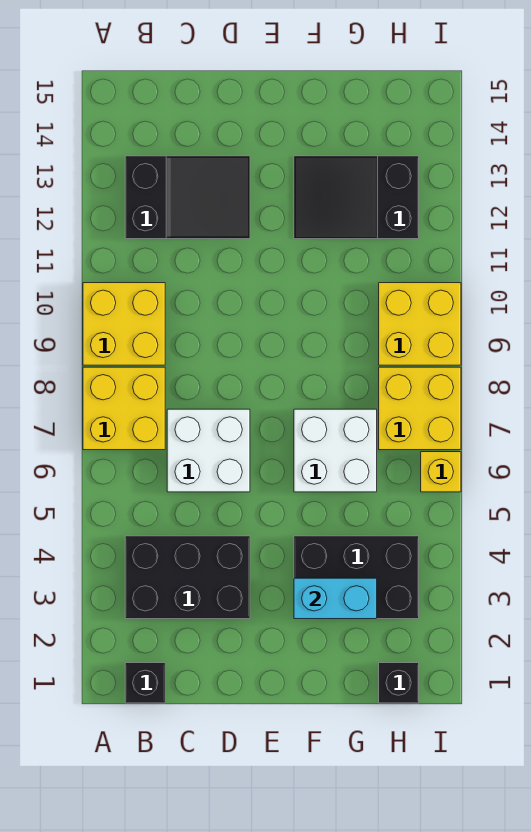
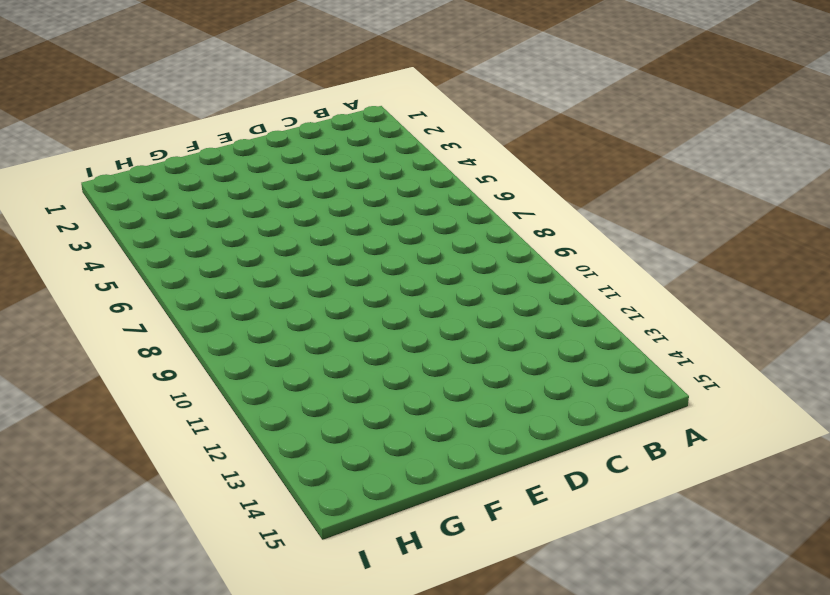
none -> yellow 2x2 brick [83,367,165,450]
none -> yellow 2x2 brick [83,283,165,365]
none -> black 1x1 brick [125,663,165,703]

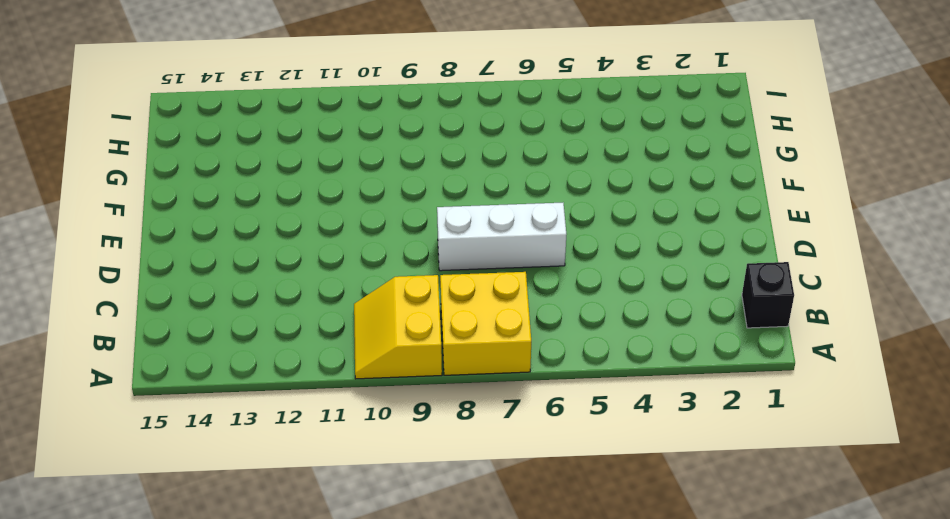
yellow 2x2 slope [354,275,442,379] -> yellow 2x2 brick [83,283,165,365]
white 1x3 brick [437,203,566,271] -> white 2x2 brick [167,409,250,492]
none -> black 2x3 brick [125,536,250,619]
none -> black 2x3 slope [125,156,250,239]
none -> black 2x3 brick [294,536,419,619]

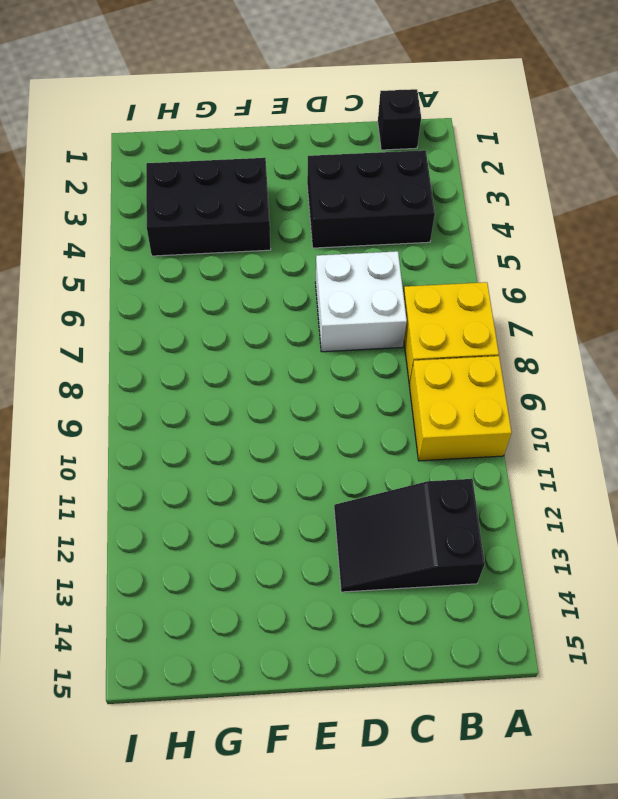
none -> white 2x2 brick [294,409,377,492]
none -> black 2x3 slope [294,156,419,239]
none -> black 1x1 brick [379,663,419,703]

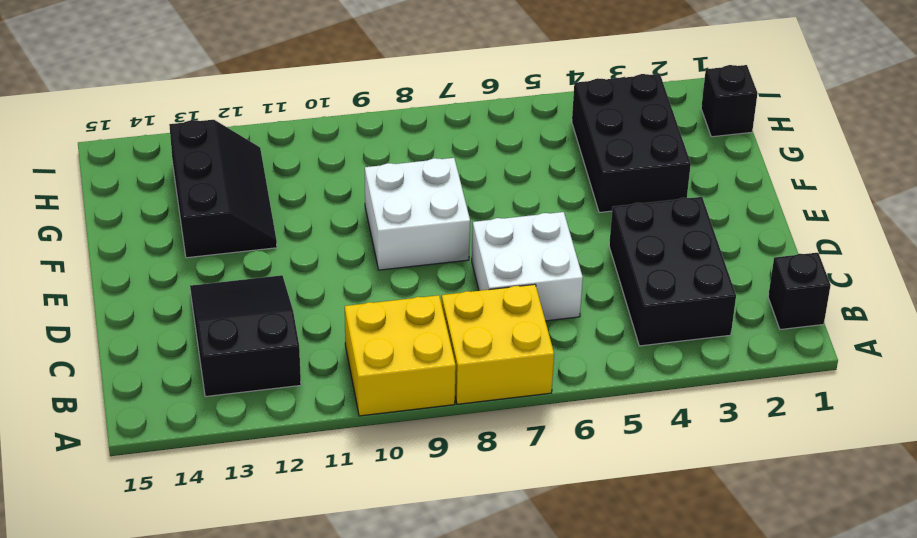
white 2x2 brick [365,158,470,270] -> white 2x2 brick moved to [294,409,377,492]
black 2x3 slope [169,120,277,258] -> black 2x3 slope turned to [294,156,419,239]
none -> yellow 2x2 brick [379,367,461,450]
none -> yellow 2x2 brick [379,283,461,365]
none -> yellow 1x1 brick [421,452,461,492]

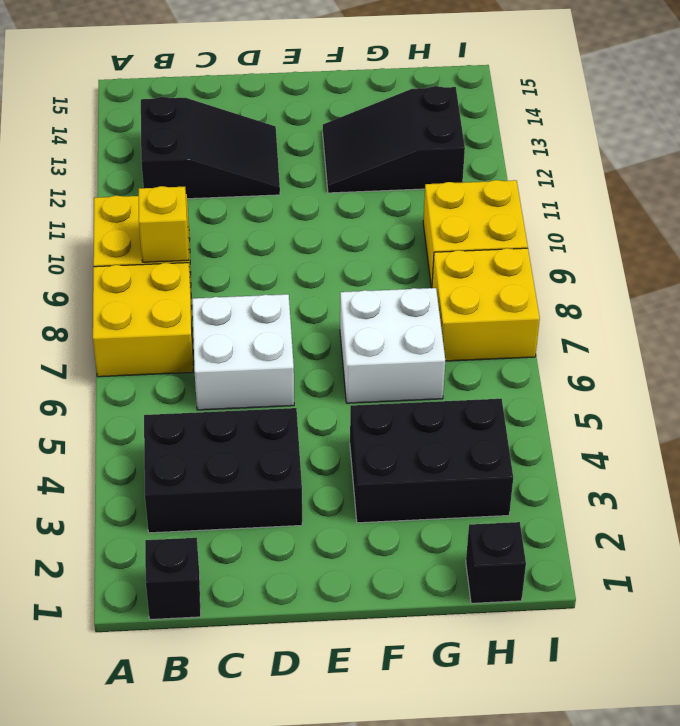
yellow 1x1 brick [139,186,189,262] -> yellow 1x1 brick moved to [421,452,461,492]
none -> cyan 1x2 brick [294,578,377,619]

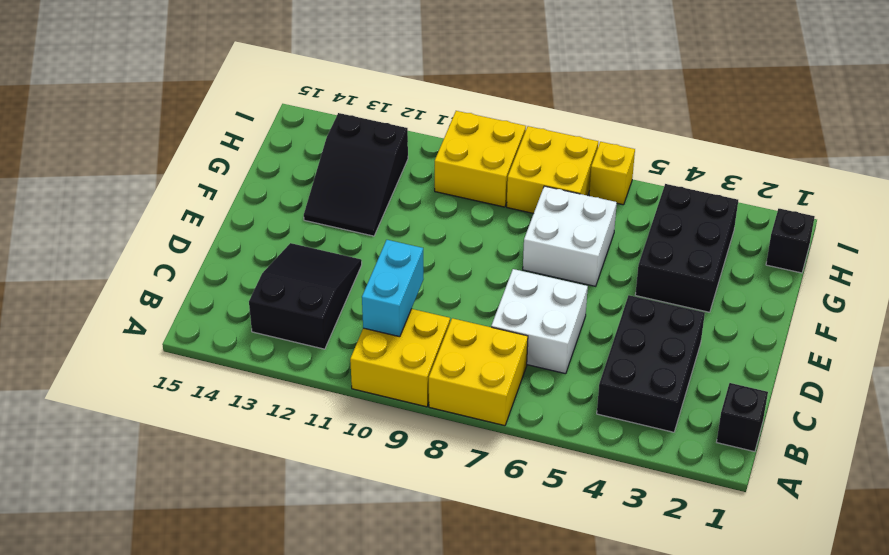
cyan 1x2 brick [362,240,424,337] -> cyan 1x2 brick moved to [294,578,377,619]

